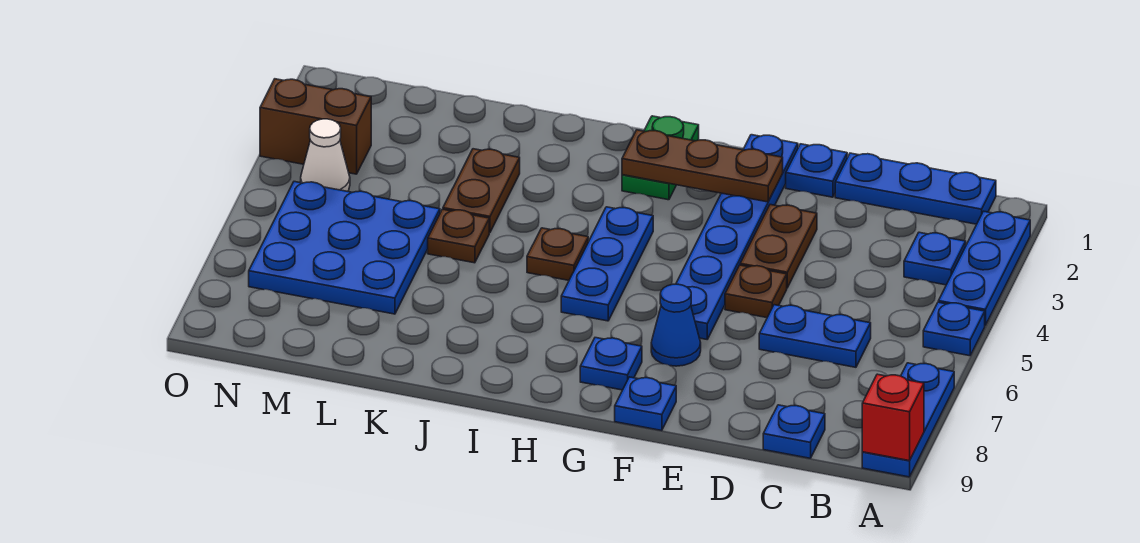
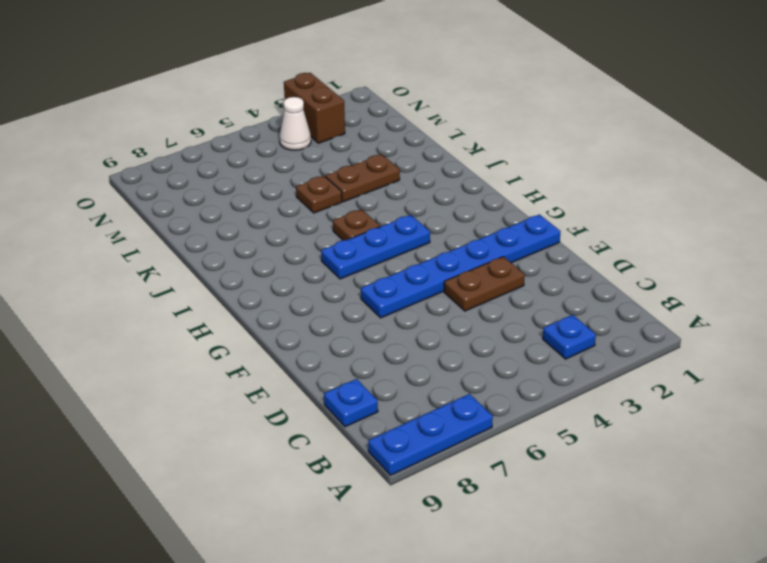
none -> blue 1x3 plate [938,211,1030,325]
none -> blue 1x1 plate [923,302,985,356]
none -> blue 1x3 plate [835,153,996,224]

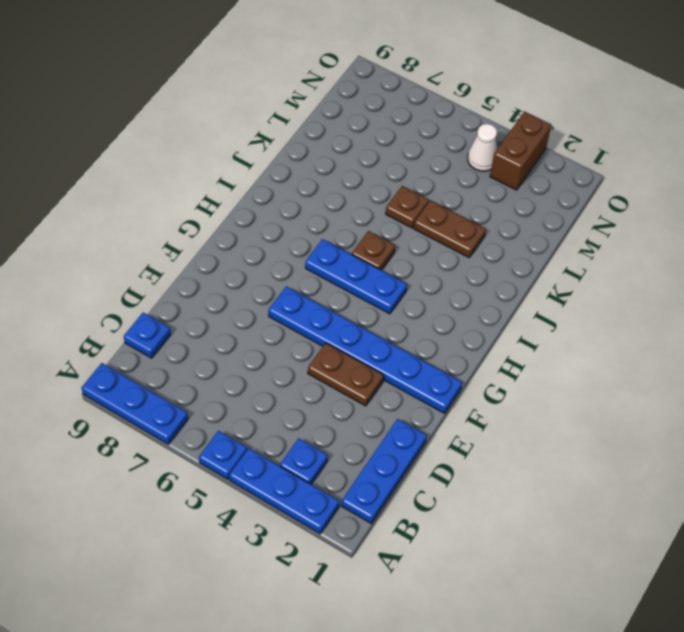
none -> blue 1x2 plate [759,305,871,367]
none -> blue 1x1 plate [786,144,847,197]
none -> brown 1x1 plate [725,265,787,318]

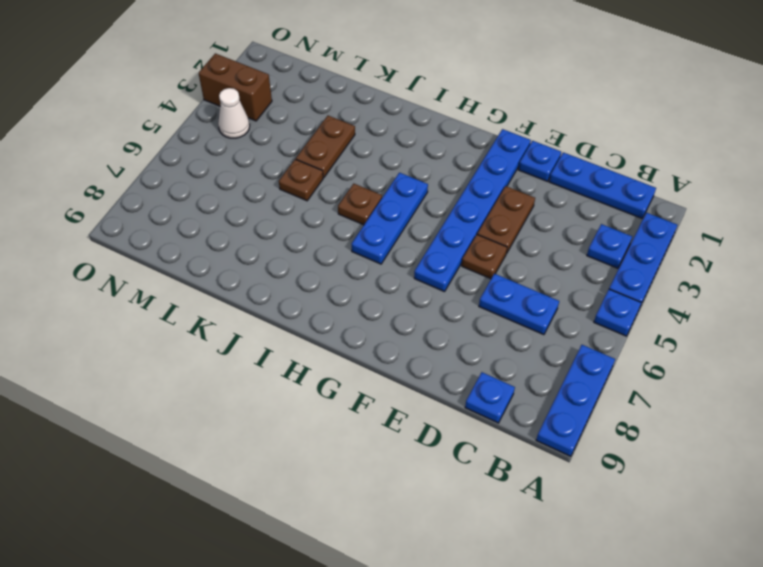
none -> blue 1x1 cone [651,284,701,366]
none -> blue 1x1 plate [615,377,676,431]
none -> blue 1x1 plate [580,338,642,390]

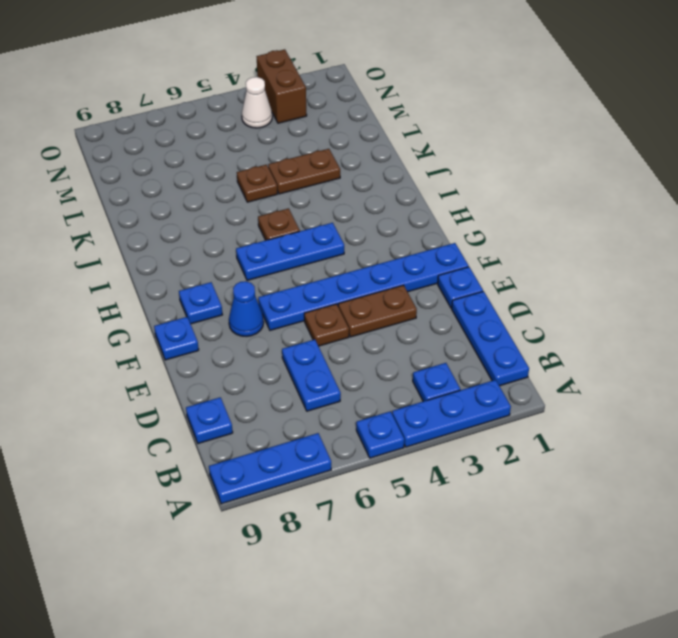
none -> green 1x2 plate [622,116,699,200]
none -> blue 3x3 plate [249,182,440,314]
none -> red 1x1 brick [862,374,924,461]

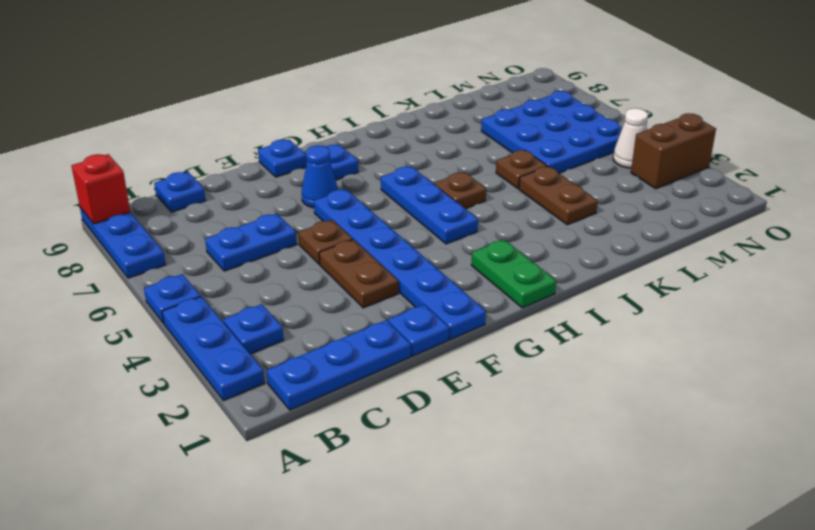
none -> brown 1x3 plate [622,130,783,202]

